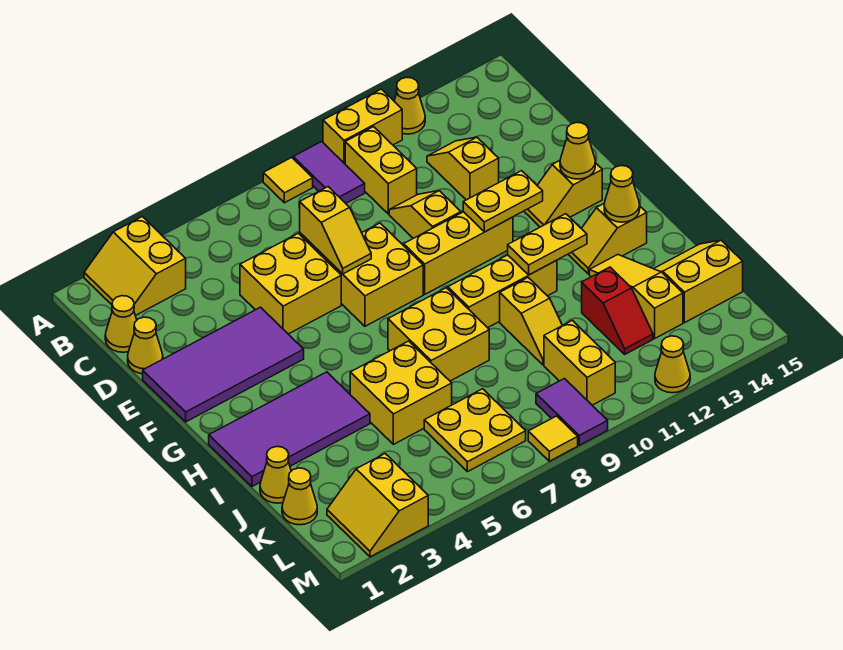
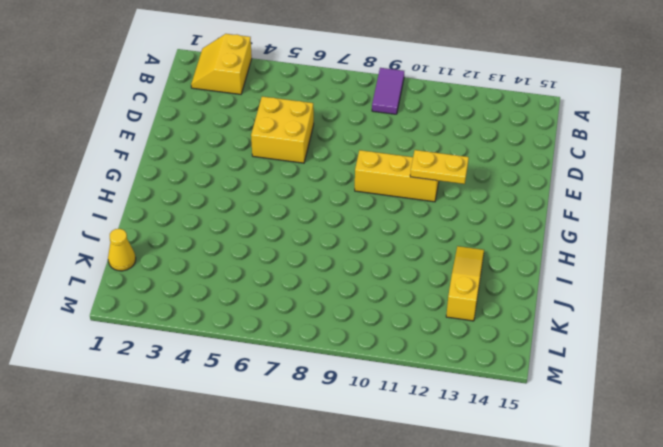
none -> yellow 1x1 tile [263,157,313,203]
none -> yellow 1x2 brick [323,89,402,164]
none -> yellow 1x1 cone [394,77,425,134]
none -> yellow 1x2 brick [345,127,417,214]

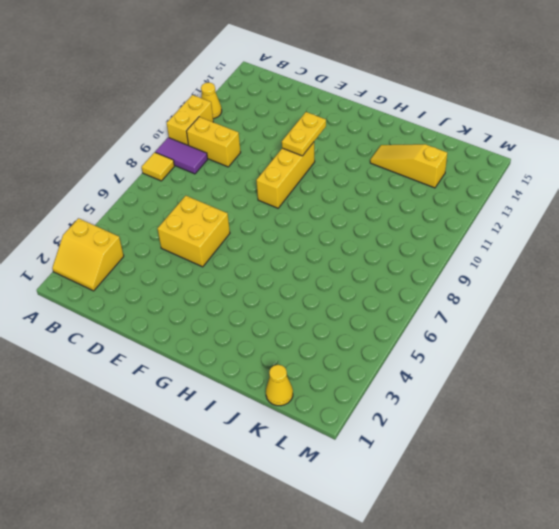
none -> yellow 1x1 cone [105,296,137,352]
none -> yellow 1x2 slope [427,137,499,200]
none -> yellow 1x1 cone [128,317,163,374]
none -> yellow 1x2 slope [389,191,461,238]

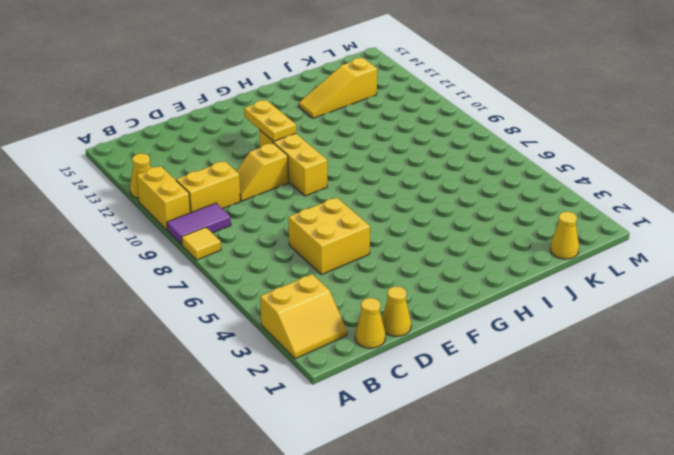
none -> yellow 1x2 slope [427,137,499,200]
none -> purple 2x4 tile [143,307,304,422]
none -> yellow 2x2 brick [322,223,423,326]
none -> yellow 1x2 slope [524,161,602,227]

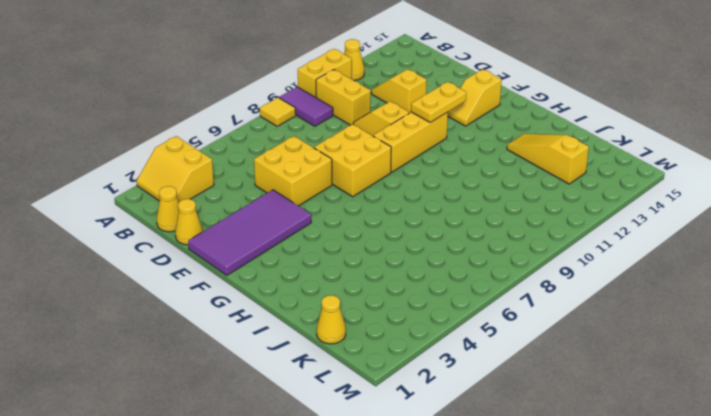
none -> purple 2x4 tile [209,372,370,486]
none -> yellow 2x2 brick [388,288,489,381]
none -> yellow 1x3 brick [448,255,557,328]
none -> yellow 1x2 slope [568,204,647,274]

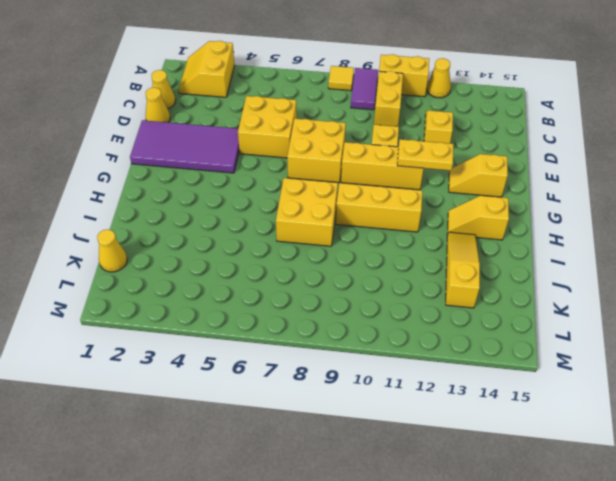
none -> purple 2x4 tile [209,372,370,486]
none -> yellow 2x2 brick [350,341,452,444]
none -> yellow 1x2 slope [500,278,562,365]
none -> yellow 1x1 cone [260,447,291,503]

